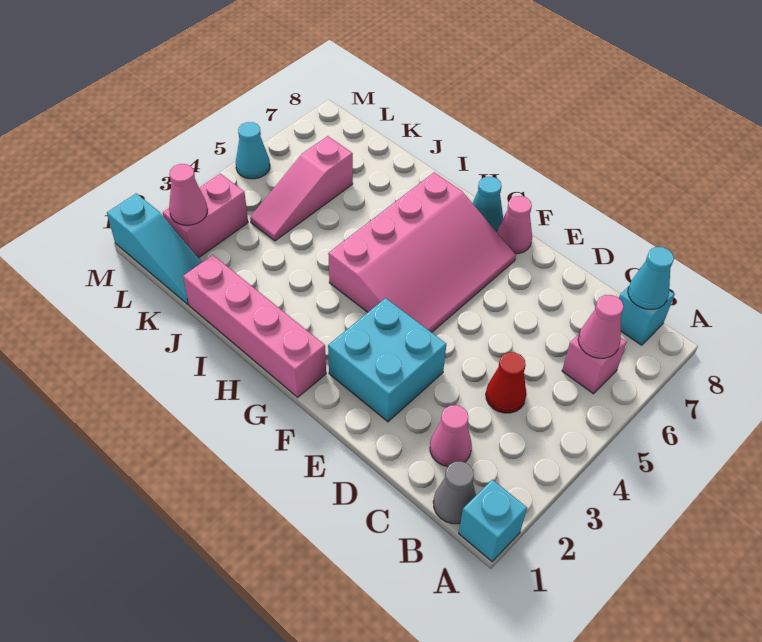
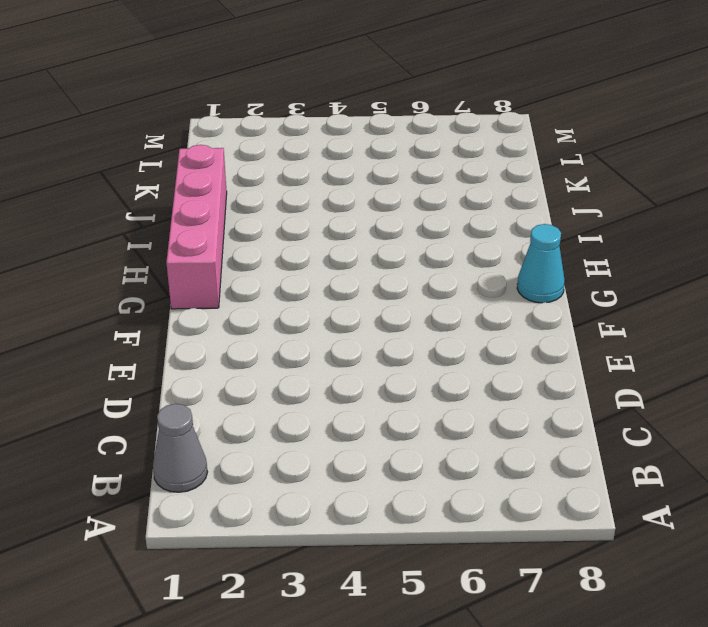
none -> cyan 1x1 brick [459,480,527,562]
none -> pink 1x1 brick [562,333,627,394]
none -> cyan 1x1 brick [619,286,675,345]

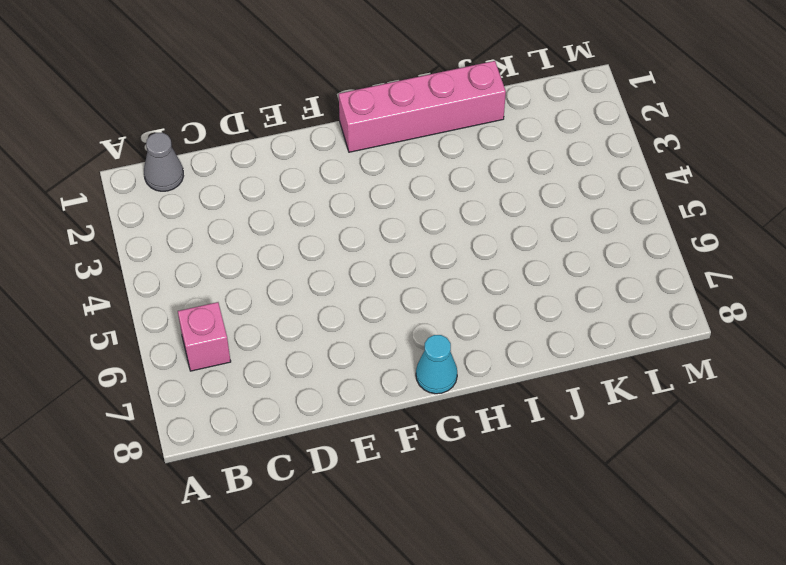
none -> cyan 1x1 brick [459,480,527,562]
none -> cyan 1x1 brick [619,286,675,345]
none -> pink 1x1 cone [430,405,472,467]

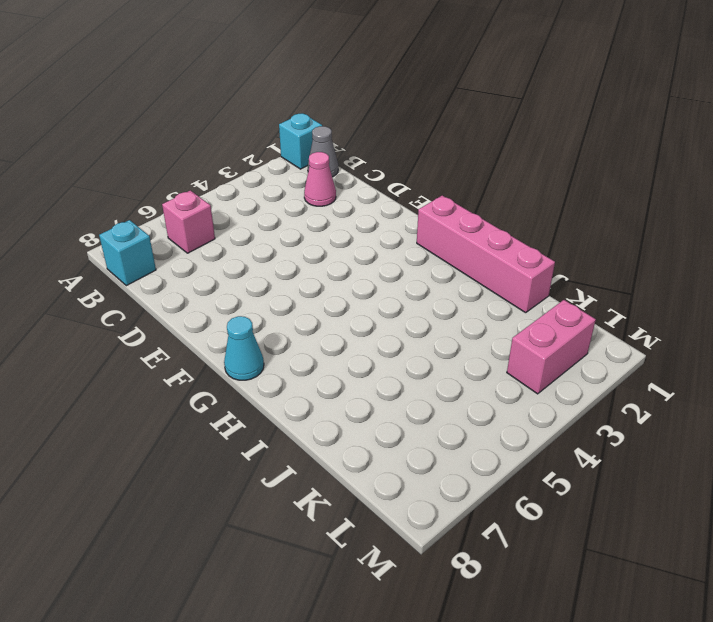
none -> red 1x1 cone [486,352,527,413]
none -> cyan 2x2 brick [328,298,446,422]
none -> pink 3x4 slope [328,172,516,332]

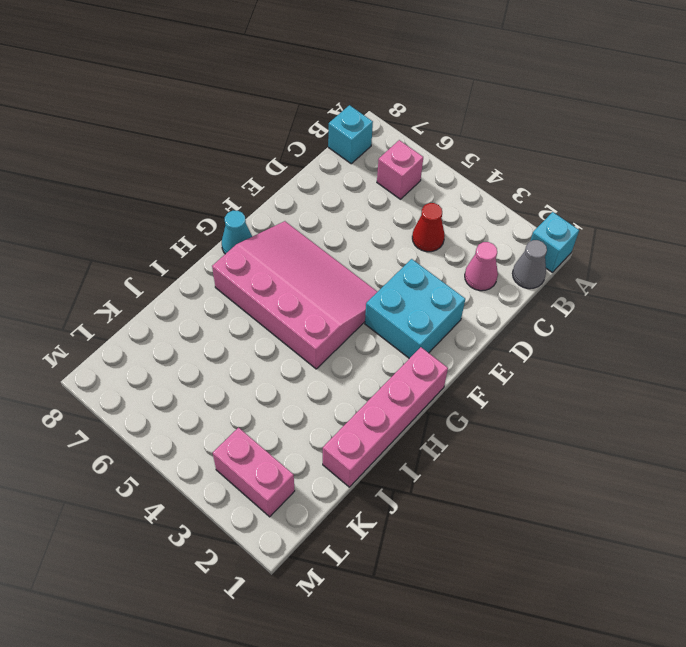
none -> pink 1x1 cone [497,196,532,254]
none -> cyan 1x3 slope [107,193,202,304]
none -> pink 1x3 slope [250,136,353,241]

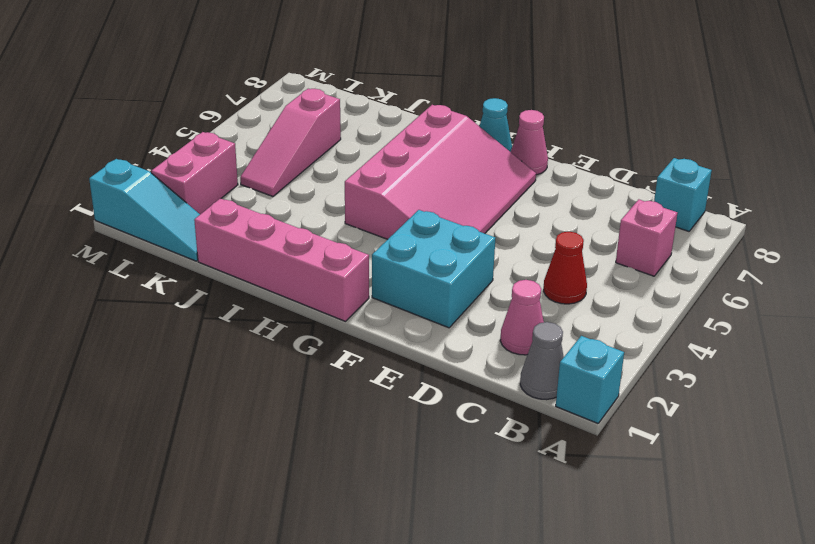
none -> cyan 1x1 cone [236,122,270,179]
none -> pink 1x1 cone [578,295,624,358]
none -> cyan 1x1 cone [628,247,674,309]

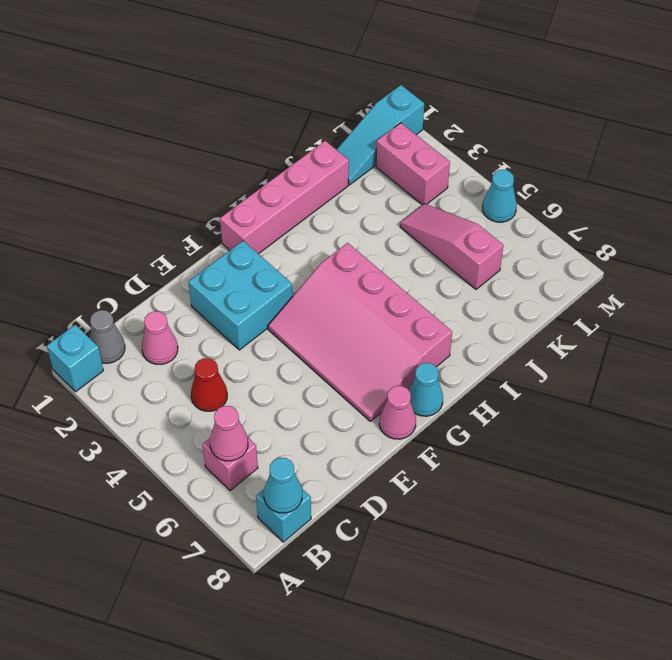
none -> pink 1x1 cone [169,164,208,225]

